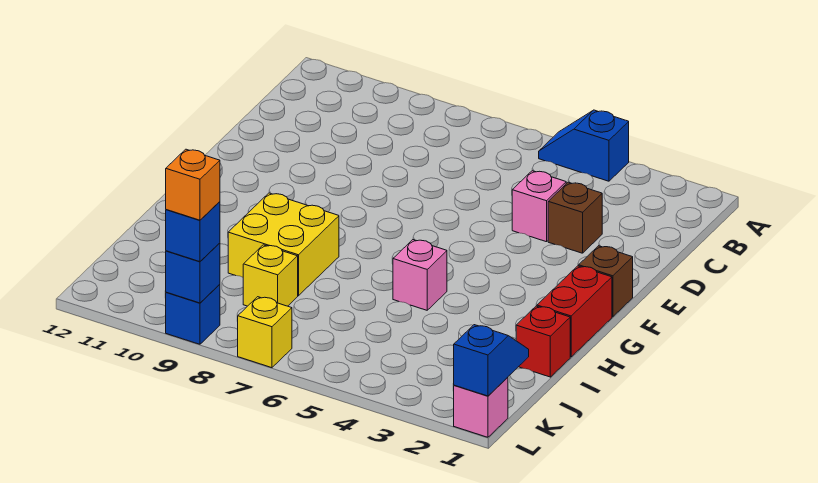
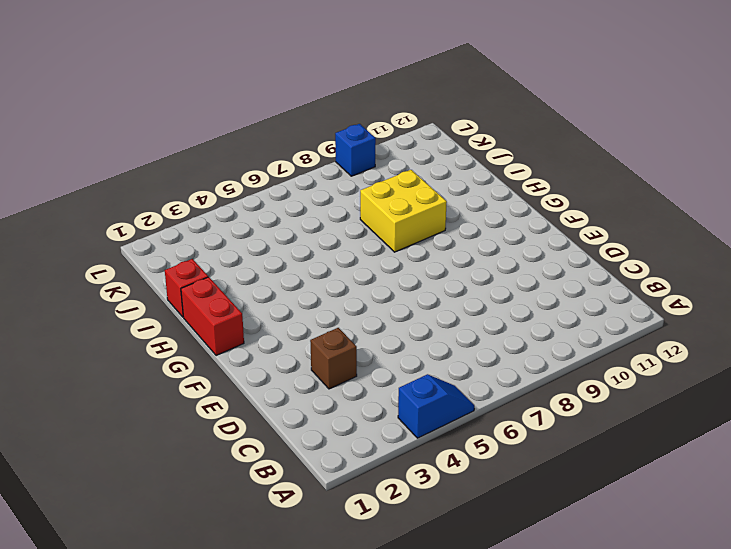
none -> pink 1x1 brick [512,171,566,242]
none -> brown 1x1 brick [579,246,633,317]
none -> pink 1x1 brick [393,240,447,310]

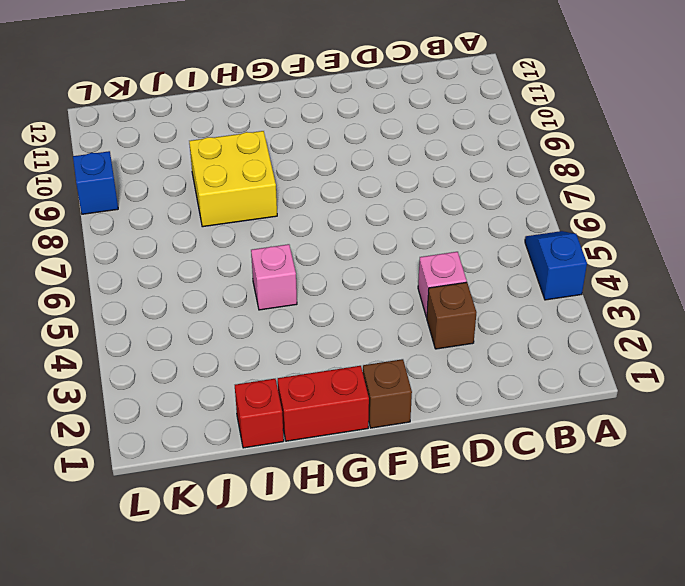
none -> yellow 1x1 brick [243,245,298,306]
none -> pink 1x1 brick [454,377,508,437]
none -> yellow 1x1 brick [238,297,292,368]

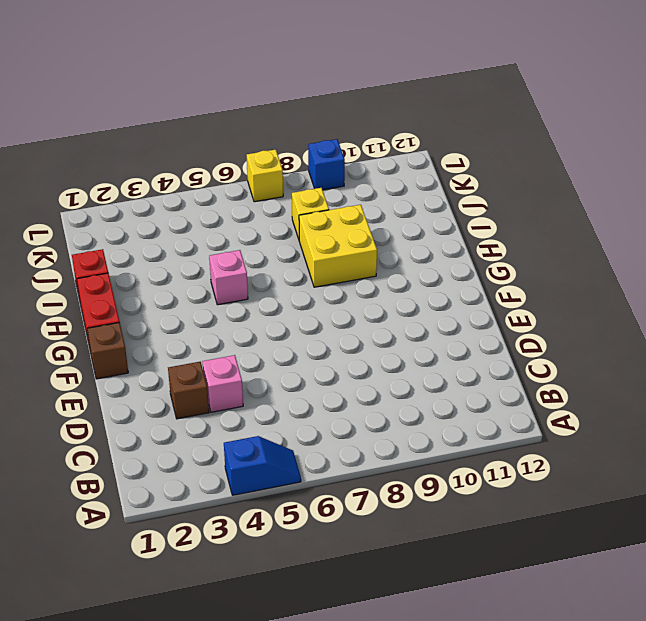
none -> pink 1x1 brick [454,377,508,437]
none -> blue 1x2 slope [453,325,529,396]
none -> blue 1x1 brick [165,243,220,303]

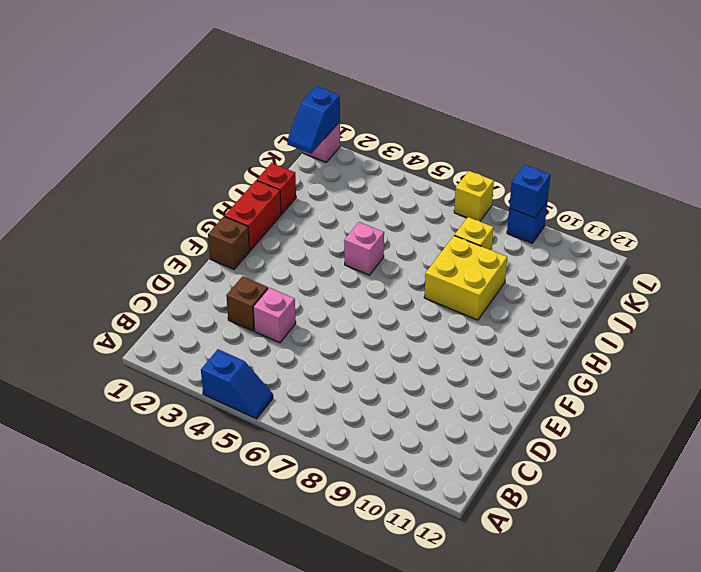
none -> blue 1x1 brick [166,202,220,262]
none -> orange 1x1 brick [166,149,220,220]

